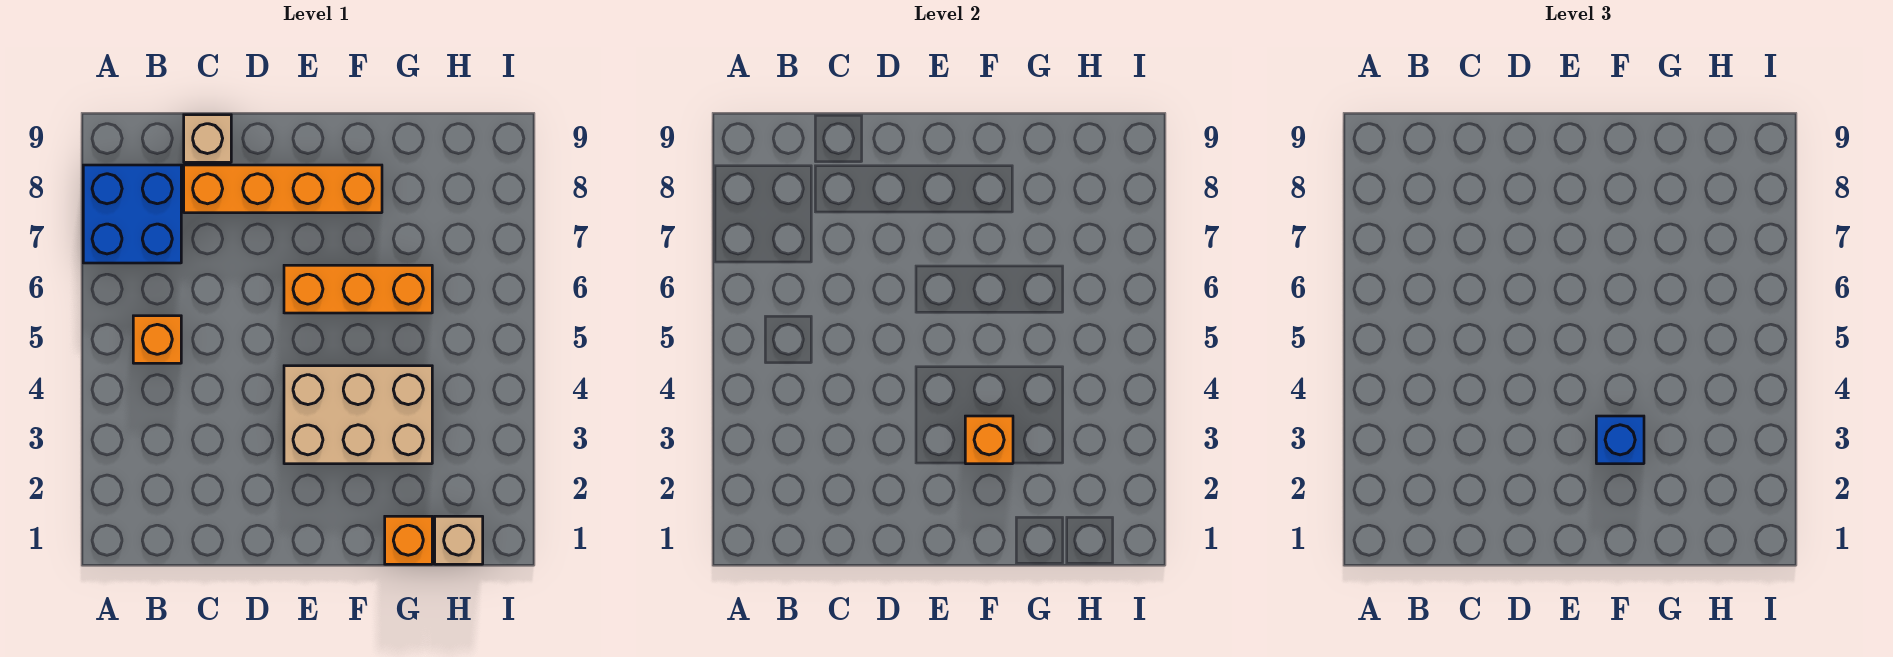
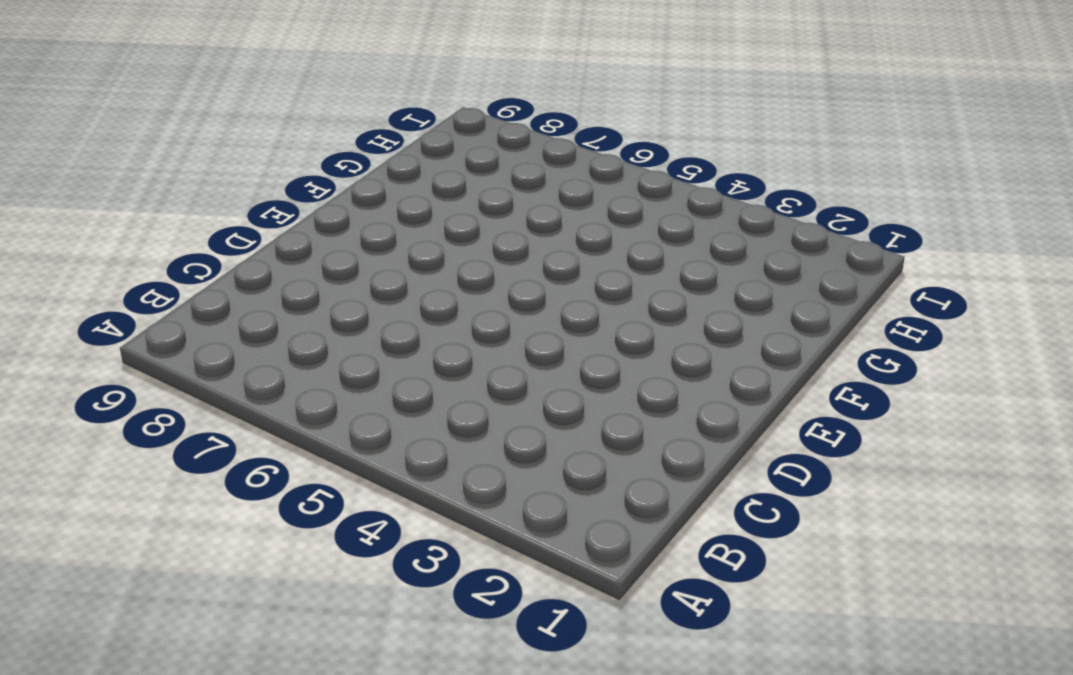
none -> blue 2x2 brick [83,165,181,263]
none -> orange 1x1 brick [133,316,181,363]

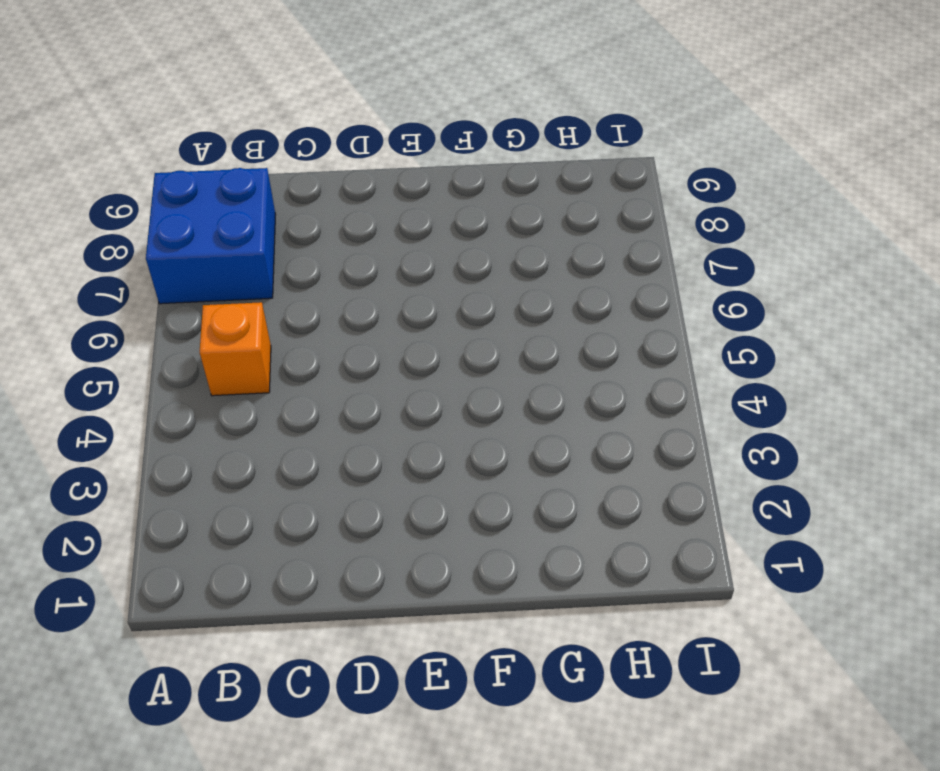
none -> orange 1x4 brick [184,165,382,213]
none -> tan 1x1 brick [184,115,231,162]

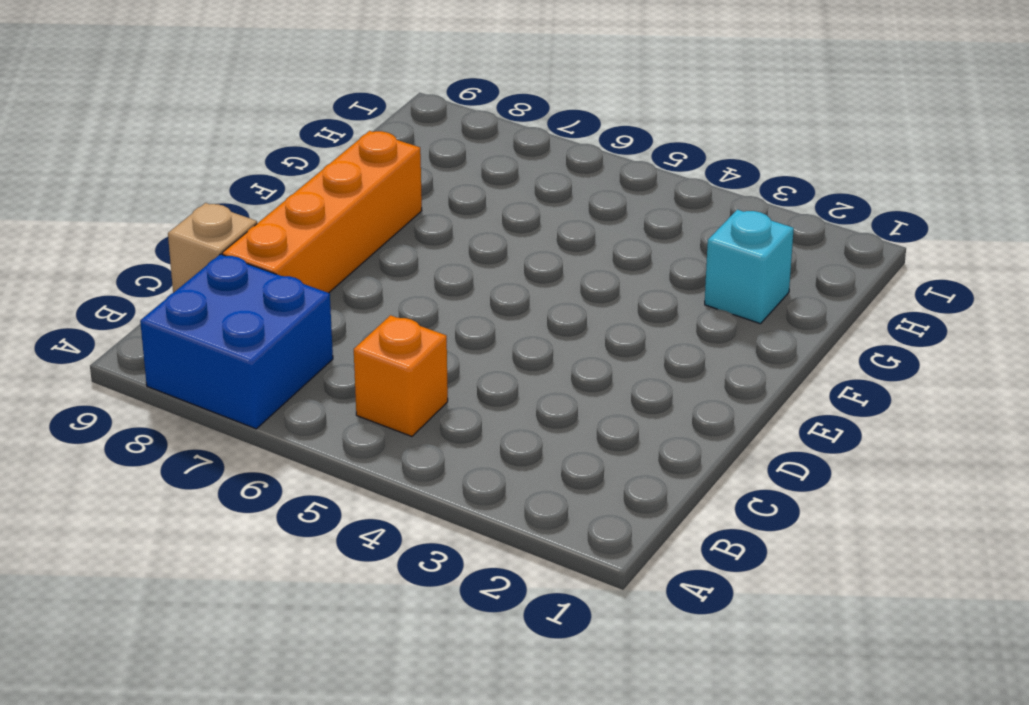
cyan 1x1 brick [705,210,794,324] -> none
none -> tan 2x3 brick [284,366,432,464]
none -> orange 1x3 brick [284,265,432,313]

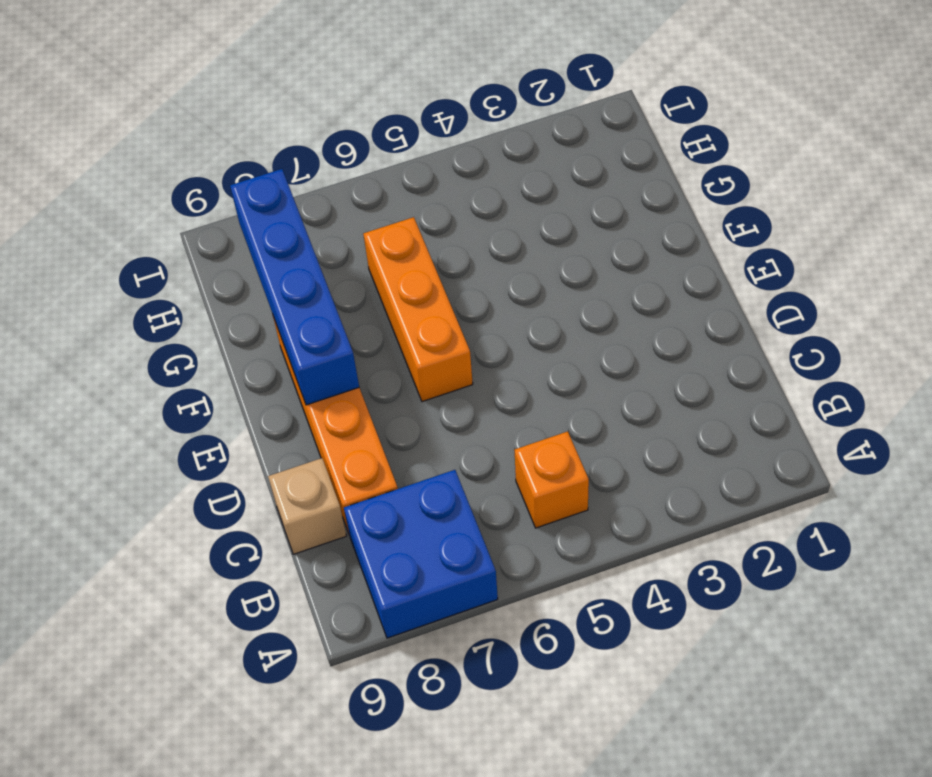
blue 1x4 brick [230,169,359,405] -> none
none -> tan 2x3 brick [284,366,432,464]
none -> orange 1x1 brick [385,516,432,564]

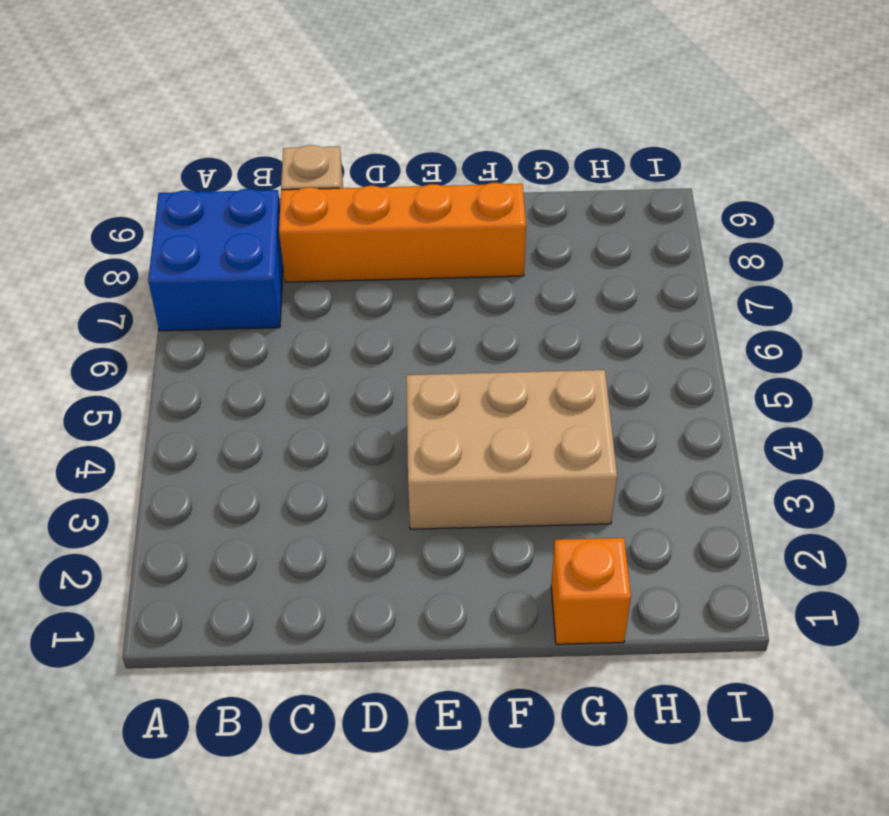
none -> orange 1x1 brick [133,316,181,363]
none -> orange 1x3 brick [284,265,432,313]

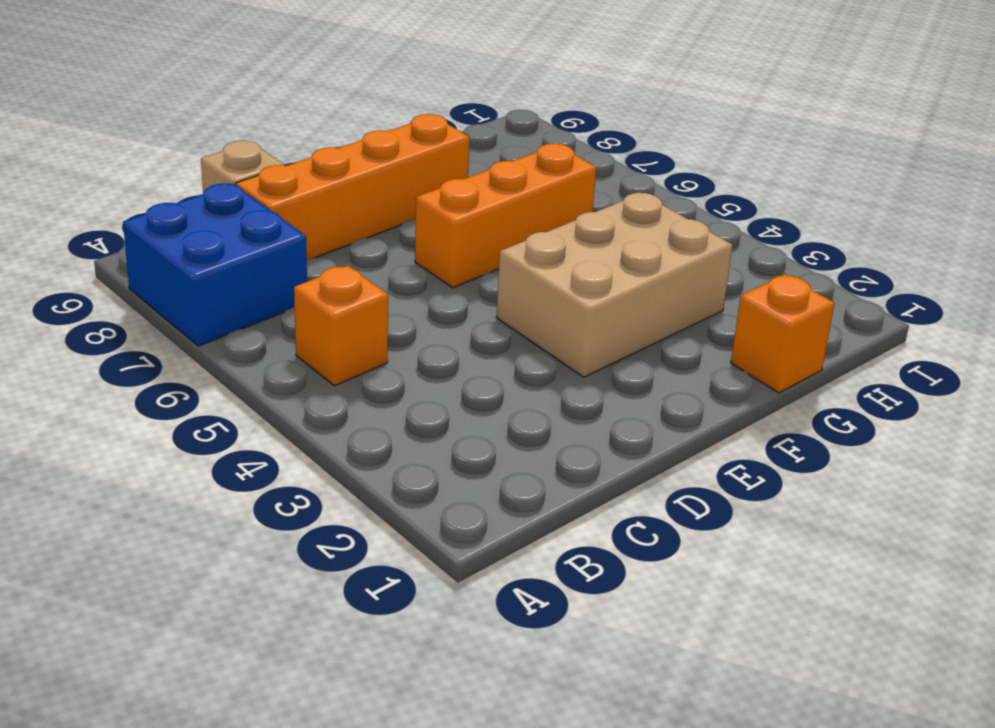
none -> tan 1x1 brick [435,516,483,564]
none -> orange 1x1 brick [965,416,1013,464]

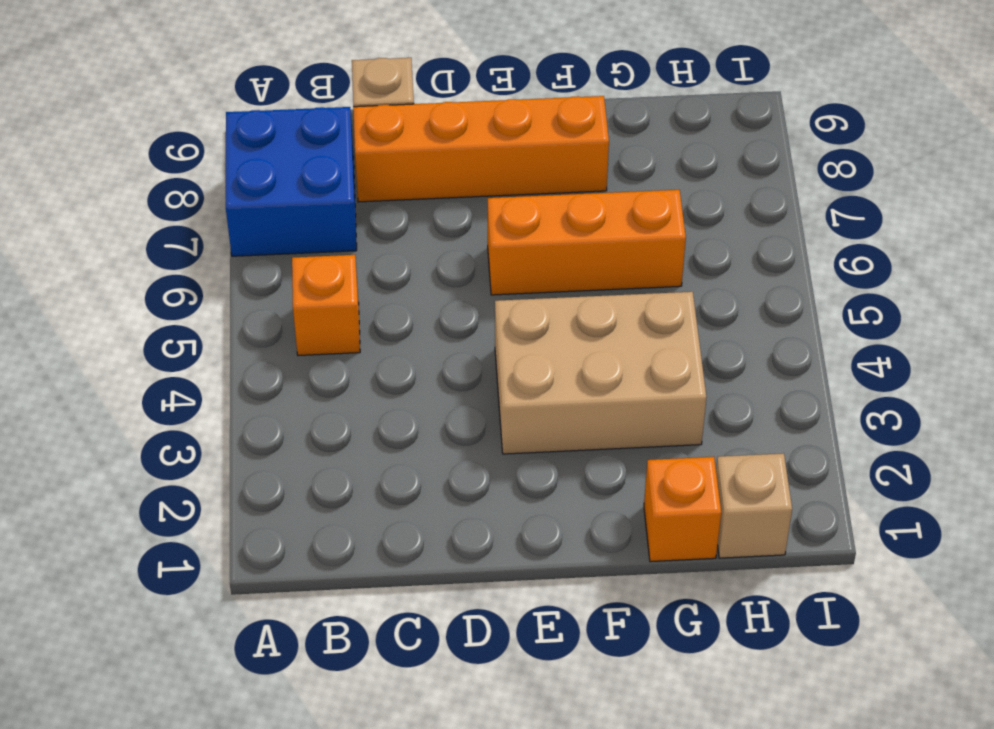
none -> orange 1x1 brick [965,416,1013,464]
none -> blue 1x1 brick [1596,416,1644,464]

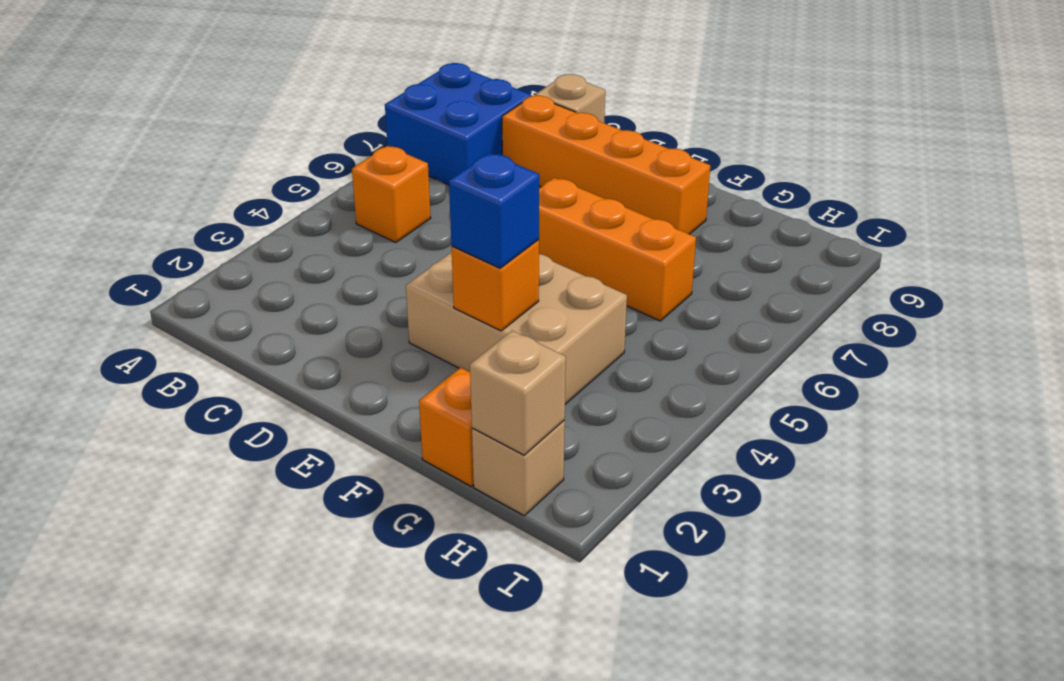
tan 1x1 brick [470,331,566,455] -> none

